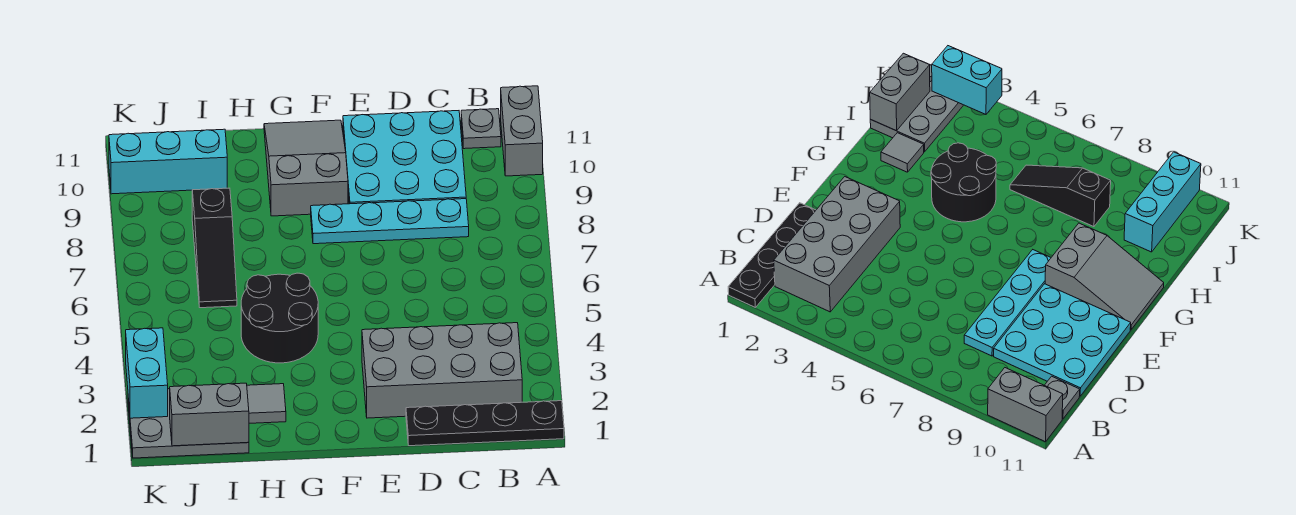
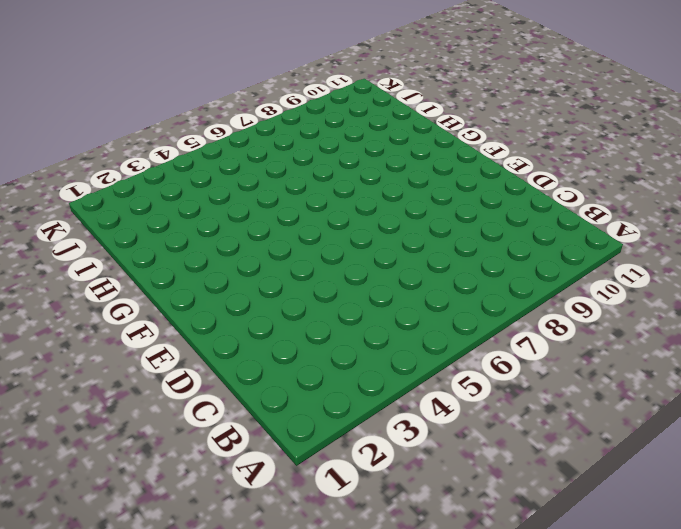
none -> black 1x4 plate [406,401,564,446]
none -> grey 1x2 brick [501,86,543,176]
none -> grey 2x4 brick [362,323,522,418]

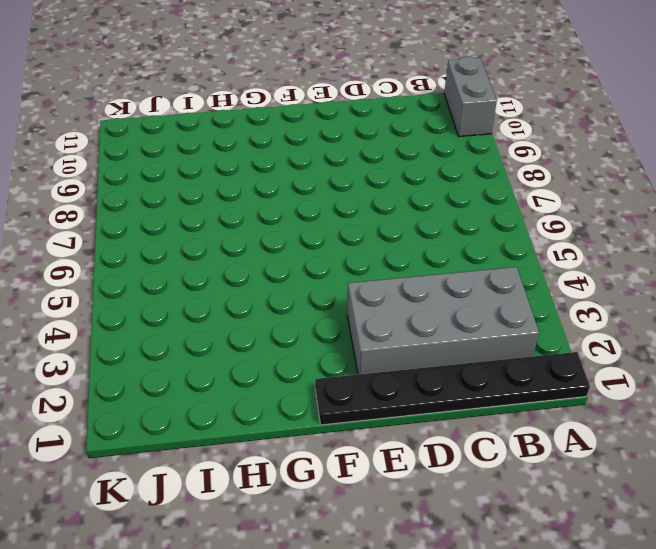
black 1x6 plate [315,352,590,425] -> black 1x4 plate [406,401,564,446]
none -> grey 1x1 plate [461,109,501,149]
none -> cyan 1x4 plate [311,199,469,244]
none -> cyan 3x3 plate [343,111,466,204]

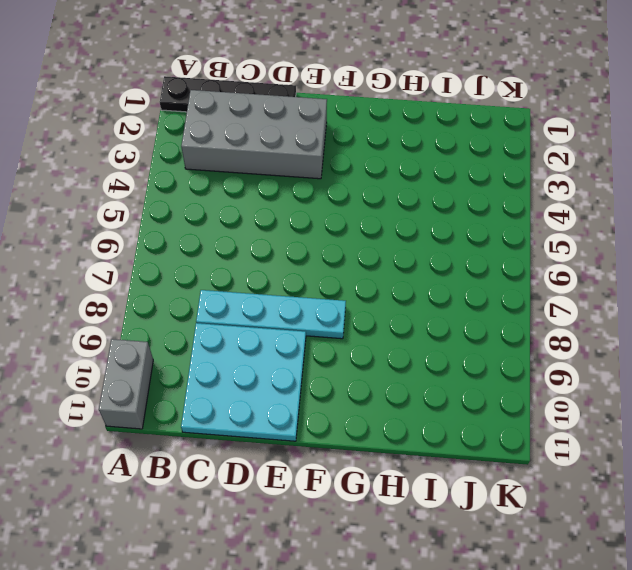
none -> grey 1x1 plate [461,109,501,149]
none -> grey 2x3 slope [264,120,348,216]
none -> black 2x2 round brick [241,273,318,363]

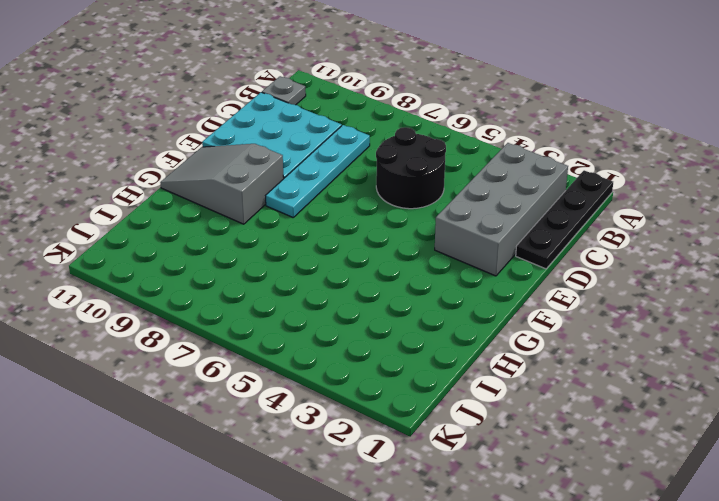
black 2x2 round brick [376,127,446,209] -> black 2x2 round brick moved to [241,273,318,363]
none -> grey 1x2 brick [501,86,543,176]
none -> grey 1x1 tile [247,384,286,423]
none -> grey 2x3 plate [128,389,249,458]

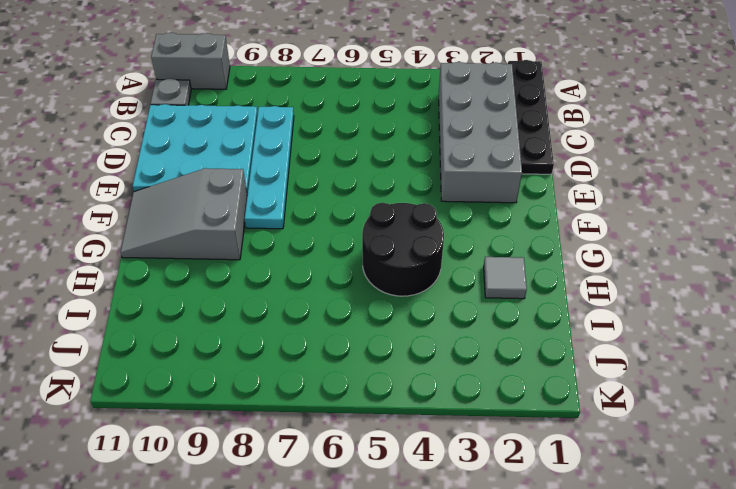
none -> grey 2x3 plate [128,389,249,458]
none -> black 1x3 slope [192,188,237,308]
none -> cyan 1x3 brick [109,129,227,194]

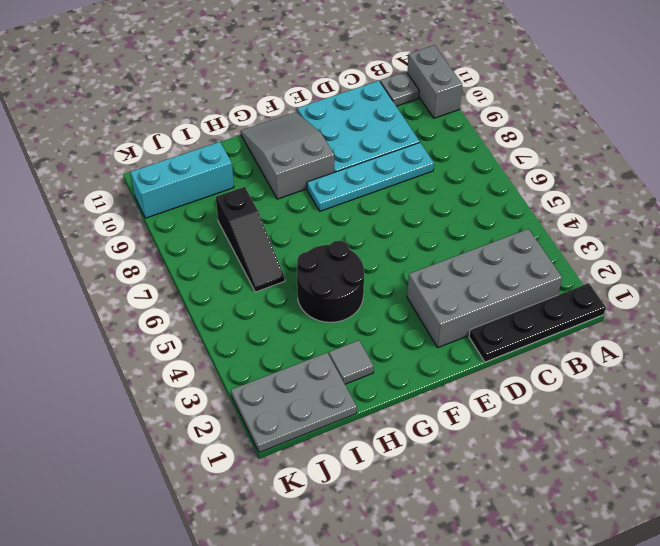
none -> grey 1x2 brick [170,383,249,446]
none -> cyan 1x2 brick [126,328,168,418]

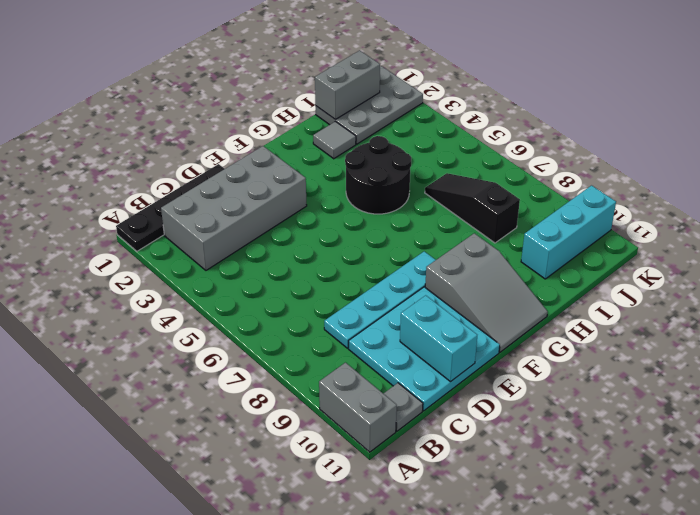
cyan 1x2 brick [400,295,477,382] -> cyan 1x2 brick moved to [126,328,168,418]

